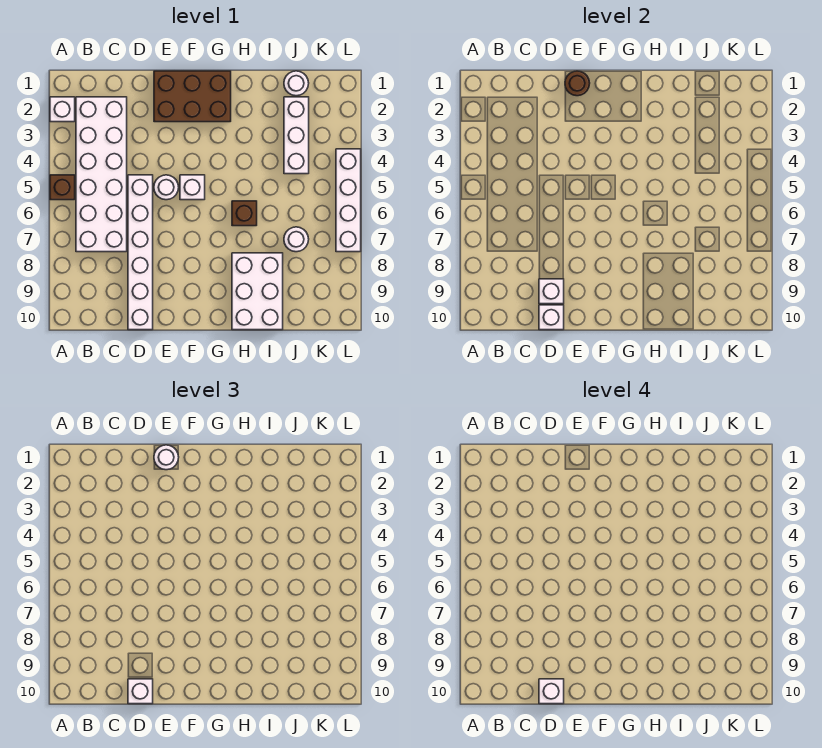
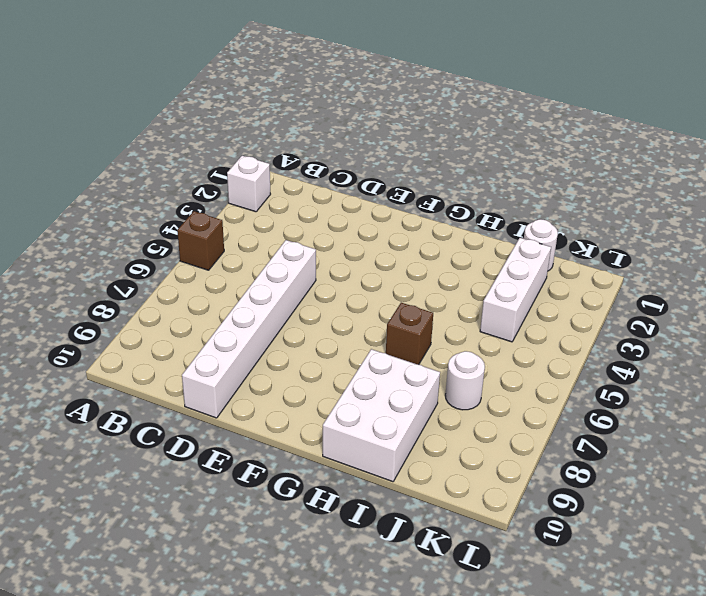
none -> white 2x6 brick [76,97,127,252]
none -> brown 2x3 brick [154,71,231,122]
none -> white 1x1 round brick [154,175,179,200]

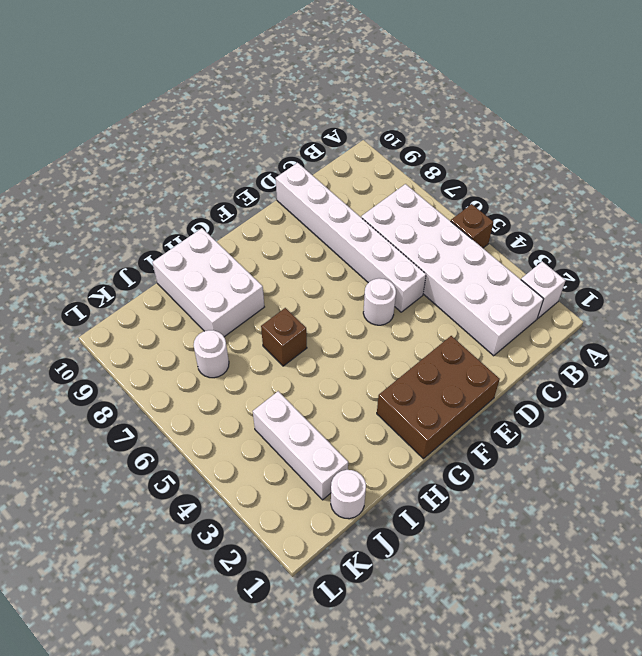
none -> white 1x1 brick [180,175,205,200]
none -> white 1x4 brick [336,149,361,252]
none -> white 1x1 brick [539,279,564,304]

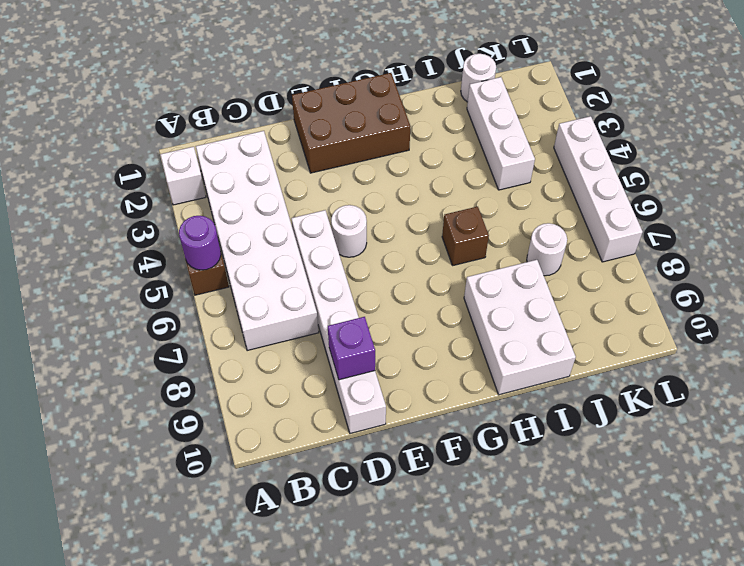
purple 1x1 round brick [179,216,221,270] -> none
purple 1x1 brick [328,317,375,380] -> white 1x1 brick [539,279,564,304]
none -> white 1x1 brick [180,175,205,200]
none -> white 1x1 brick [539,305,564,330]
none -> brown 1x1 round brick [565,71,590,96]

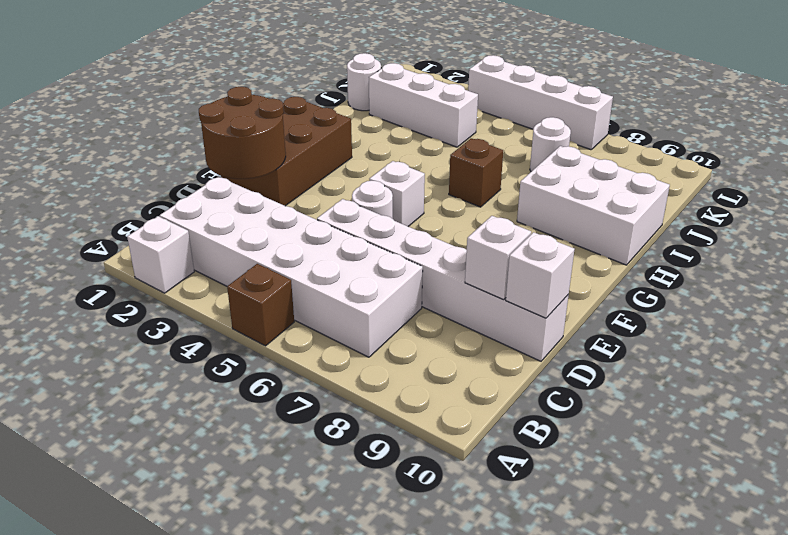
brown 2x2 round brick [199,87,286,179] -> brown 1x1 round brick [565,71,590,96]
none -> white 1x1 brick [128,679,153,704]
none -> white 1x1 round brick [154,445,179,470]
none -> white 1x1 brick [539,679,564,704]

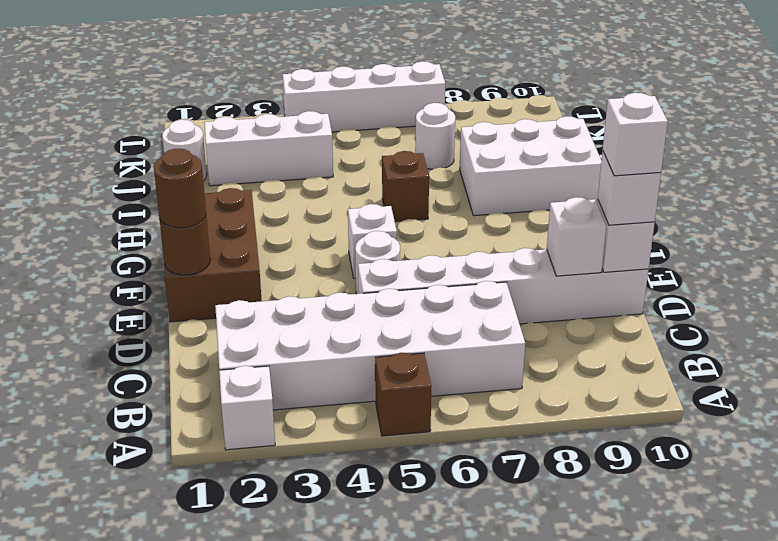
brown 1x1 round brick [154,149,206,228] -> white 1x1 round brick [154,445,179,470]

